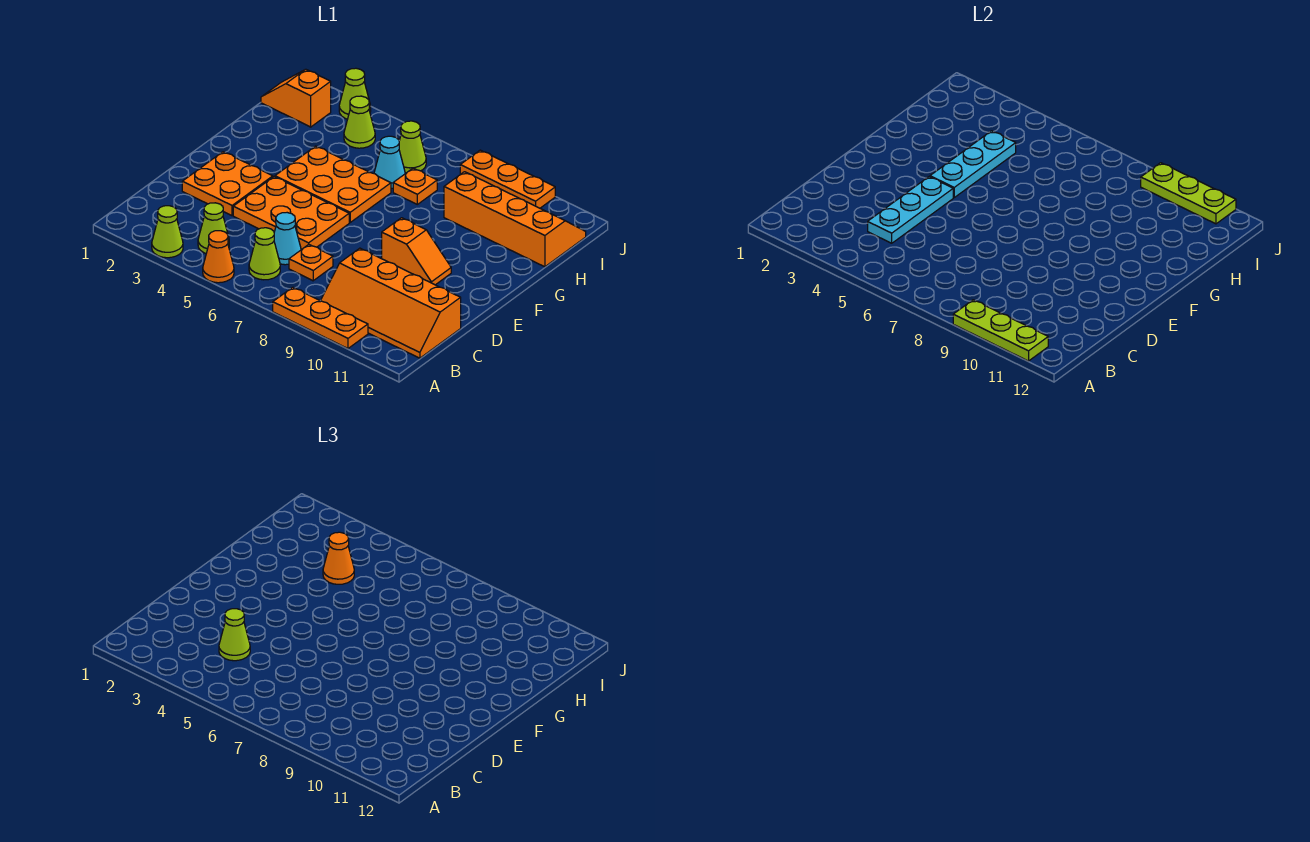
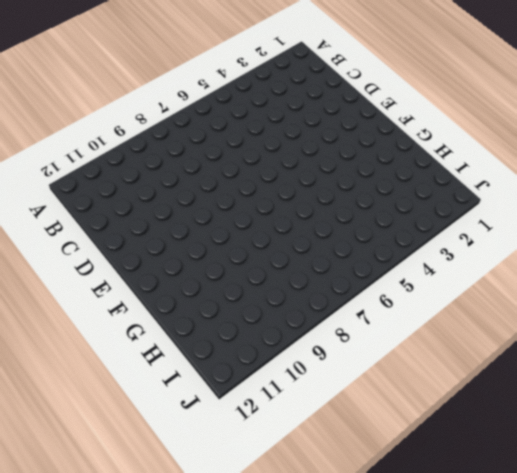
none -> lime 1x1 cone [152,206,183,258]
none -> orange 1x1 cone [203,231,234,283]
none -> orange 1x3 plate [273,287,368,348]

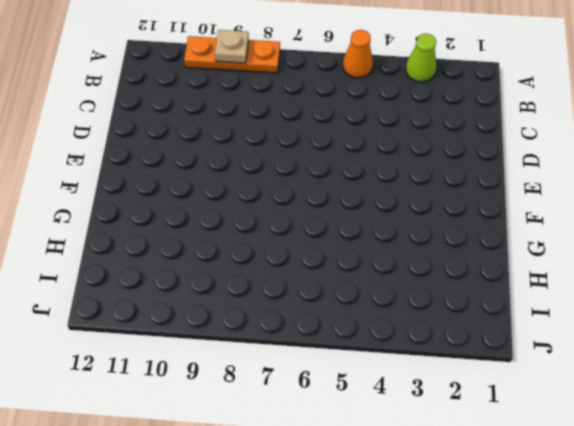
tan 1x1 plate [215,30,249,63] -> lime 1x3 plate [953,300,1048,361]
none -> lime 1x1 cone [198,203,229,253]
none -> lime 1x1 cone [249,228,280,280]
none -> orange 2x4 slope [320,248,461,358]

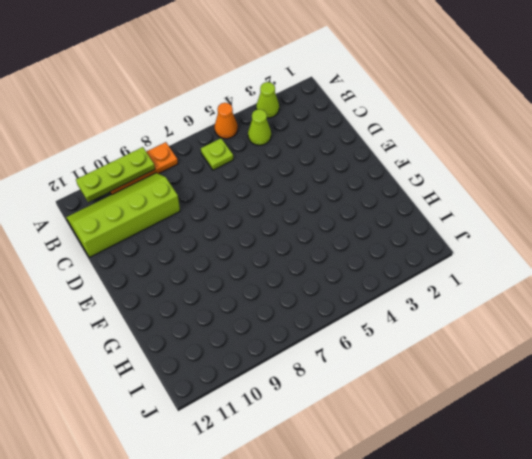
lime 1x1 plate [201,139,233,170] -> lime 1x1 cone [249,228,280,280]
lime 2x4 slope [66,173,180,257] -> orange 2x4 slope [320,248,461,358]
none -> cyan 1x1 cone [274,213,301,265]
none -> orange 1x1 plate [289,245,333,281]
none -> orange 2x2 plate [182,152,273,216]

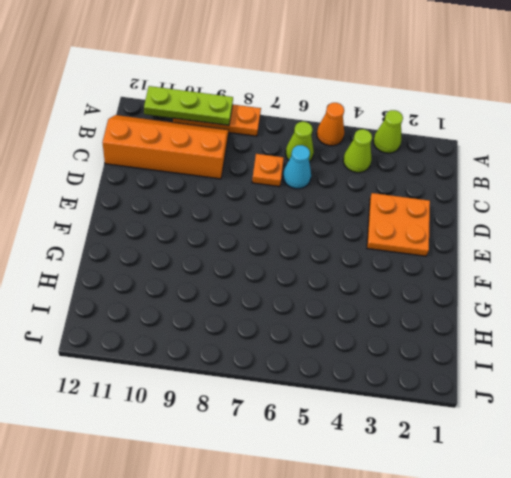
none -> orange 2x3 plate [233,177,349,250]
none -> orange 1x2 slope [382,218,451,285]
none -> orange 2x3 plate [275,146,391,222]

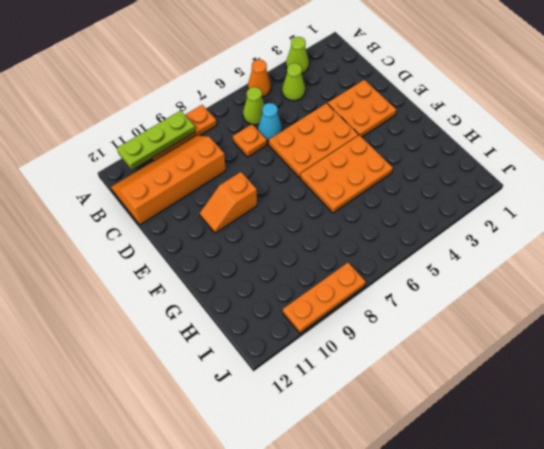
none -> cyan 1x1 cone [374,136,405,188]
none -> orange 1x1 plate [393,168,437,204]
none -> orange 2x4 slope [444,172,586,267]

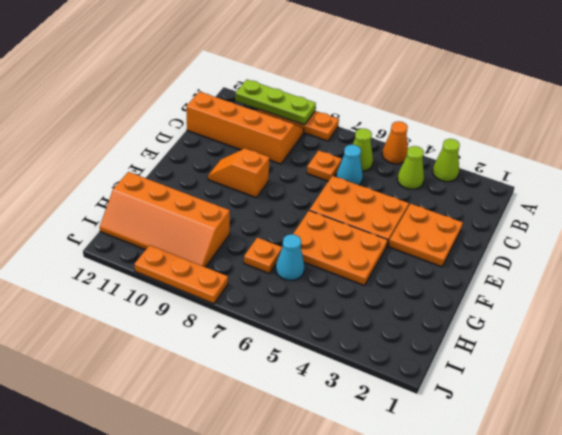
none -> orange 1x2 slope [261,69,331,127]
none -> lime 1x1 cone [344,96,375,148]
none -> lime 1x1 cone [399,121,426,173]

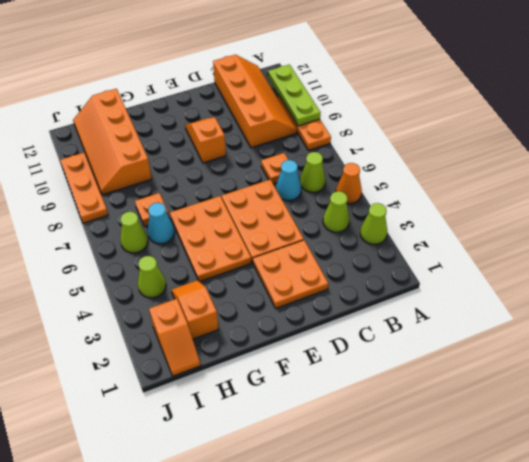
orange 1x2 slope [171,280,218,339] -> none
none -> lime 1x1 cone [339,68,371,119]
none -> cyan 1x3 plate [868,177,953,243]
none -> cyan 1x3 plate [930,131,1016,197]

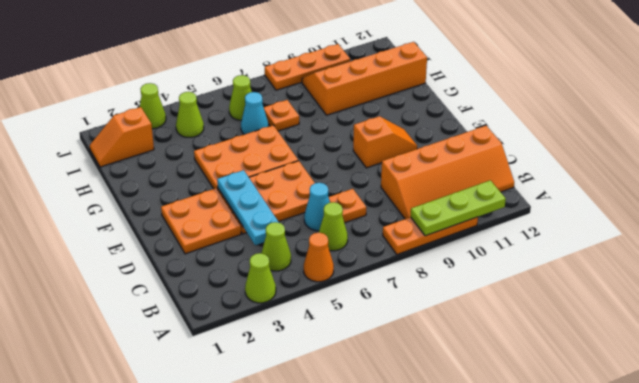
none -> cyan 1x3 plate [930,131,1016,197]
none -> lime 1x3 plate [1141,163,1236,224]
none -> lime 1x1 cone [219,609,250,661]

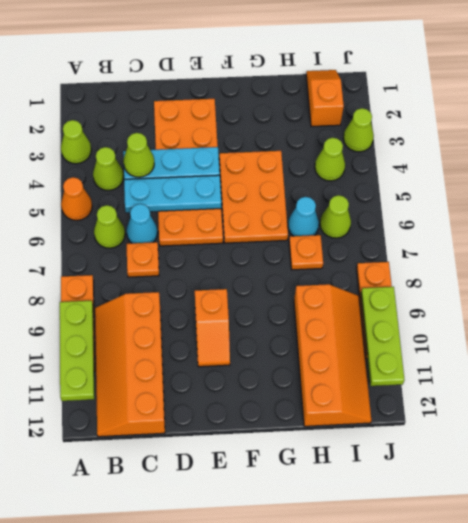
cyan 1x3 plate [124,175,221,213] -> cyan 1x3 plate moved to [930,131,1016,197]
none -> orange 1x1 cone [323,532,354,584]

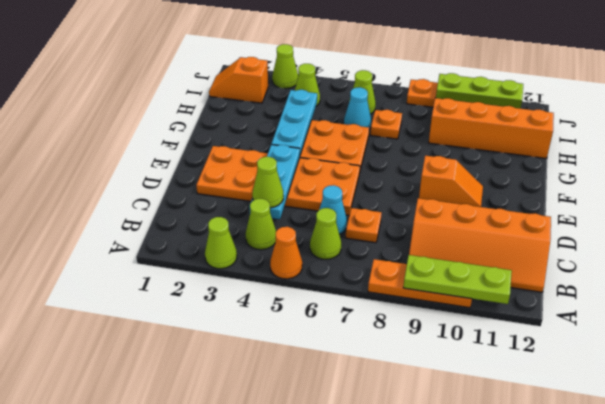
none -> orange 1x1 cone [323,532,354,584]

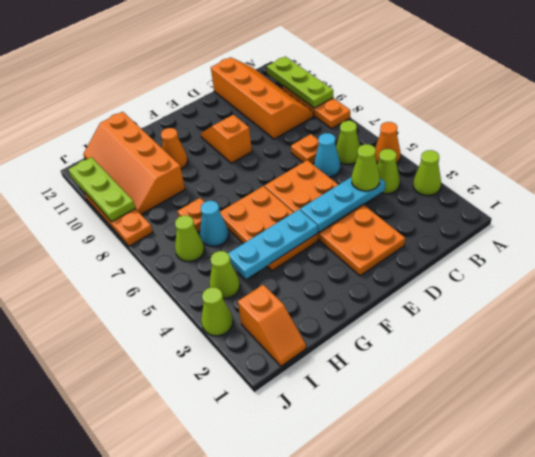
orange 1x1 cone [161,128,188,169] -> orange 1x1 cone moved to [323,532,354,584]

